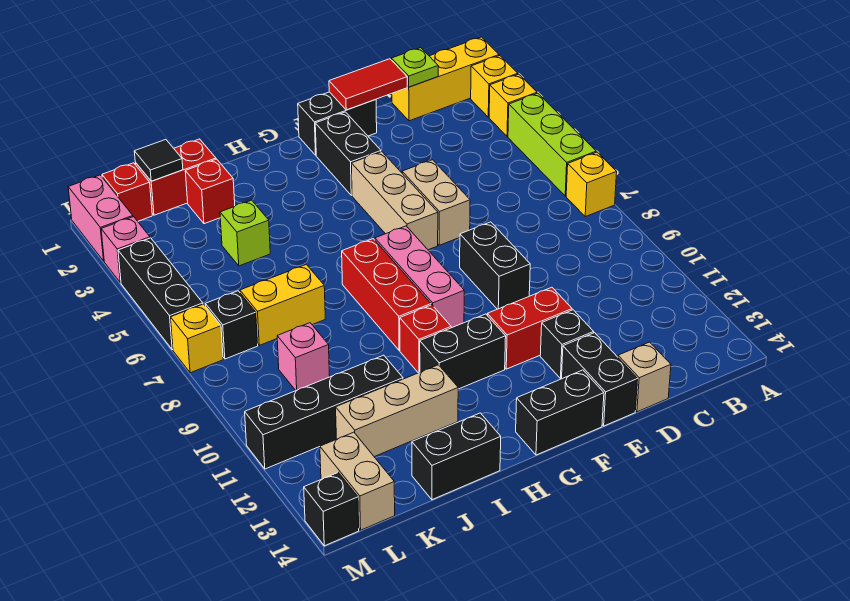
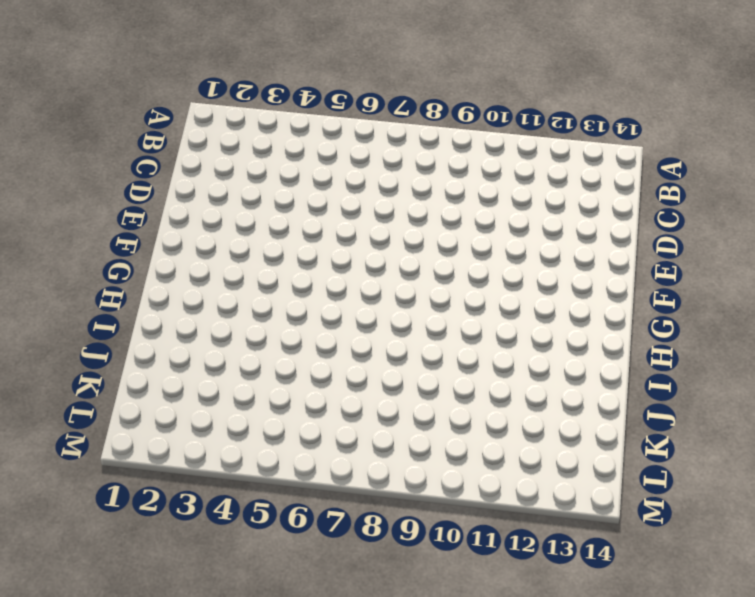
none -> yellow 1x3 brick [392,37,499,121]
none -> yellow 1x1 brick [471,56,518,117]
none -> yellow 1x1 brick [489,74,537,137]
none -> lime 1x3 brick [508,93,596,196]

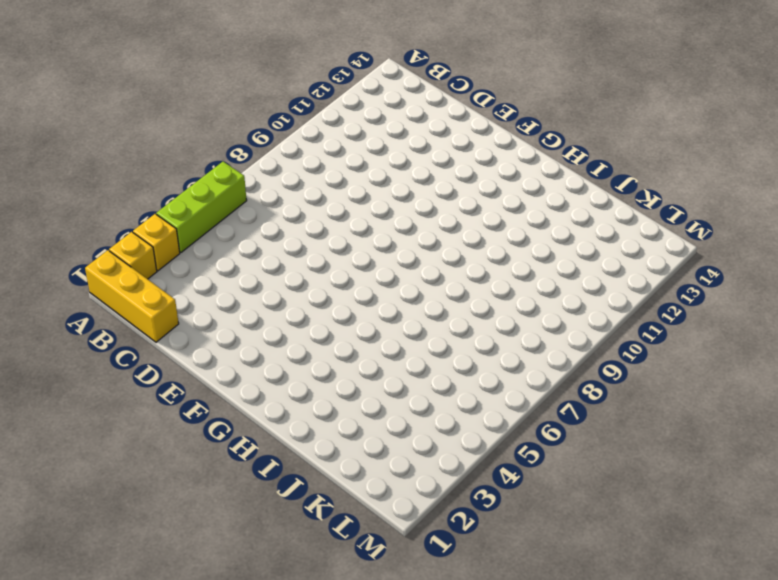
none -> yellow 1x1 brick [566,152,617,217]
none -> tan 1x1 brick [618,342,671,412]
none -> black 1x2 brick [298,92,377,155]
none -> tan 1x2 brick [402,160,470,245]

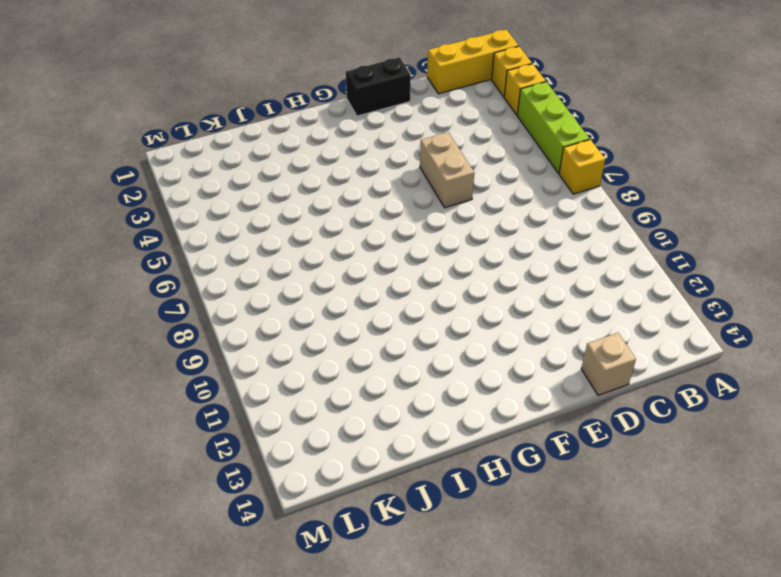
none -> black 1x2 brick [460,222,530,309]
none -> red 1x2 brick [487,287,572,369]
none -> black 1x1 brick [540,310,594,379]
none -> black 1x2 brick [562,333,638,426]

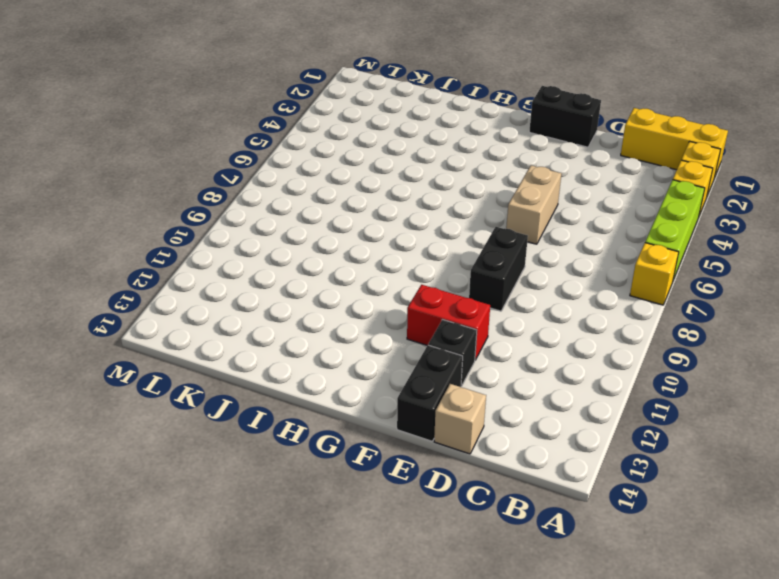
none -> black 1x2 brick [315,112,381,195]
none -> tan 1x3 brick [351,152,438,250]
none -> black 1x2 brick [516,370,604,455]
none -> pink 1x3 brick [375,226,464,328]

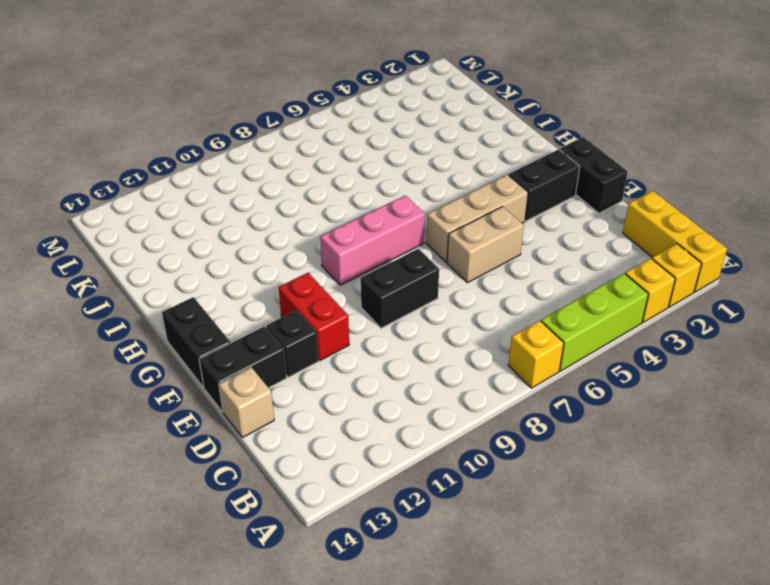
none -> black 1x2 brick [420,314,506,389]
none -> red 1x3 brick [342,239,431,350]
none -> red 1x1 brick [400,305,451,373]
none -> tan 1x3 brick [336,365,458,457]

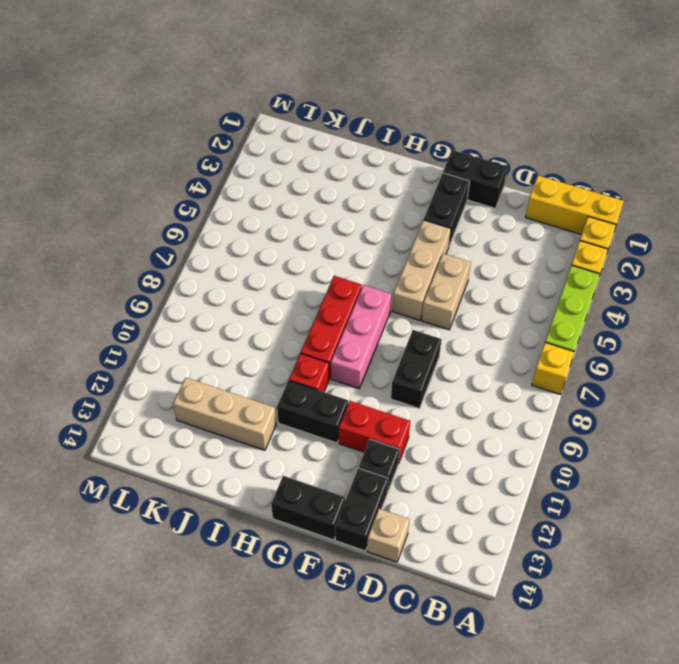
none -> black 1x2 brick [412,413,501,500]
none -> red 1x2 brick [135,139,216,215]
none -> red 1x1 brick [185,159,235,224]
none -> lime 1x1 brick [220,200,270,266]

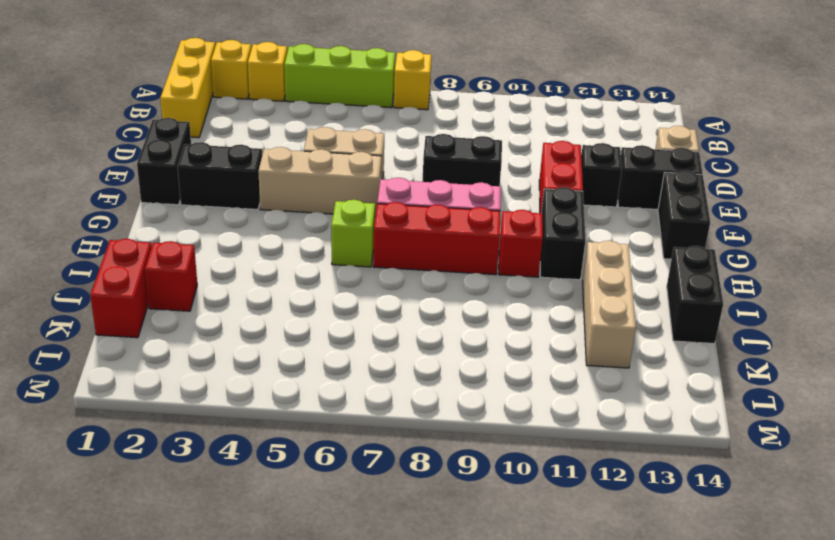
lime 1x1 brick [331,200,375,267] -> lime 1x1 brick moved to [220,200,270,266]
none -> yellow 1x2 brick [240,264,325,345]
none -> black 1x4 brick [245,355,403,469]
none -> pink 1x1 brick [277,323,330,390]
none -> red 1x1 brick [102,163,152,221]

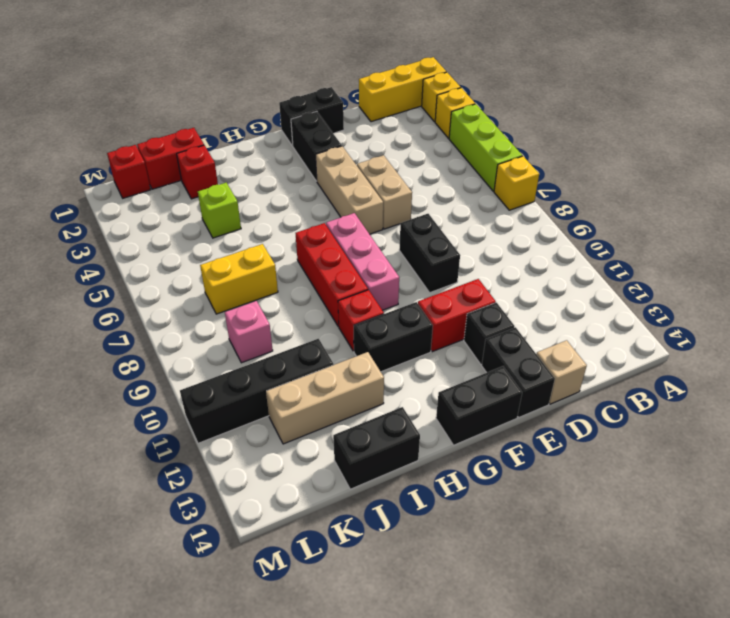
none -> black 1x1 brick [205,291,258,359]
none -> tan 1x2 brick [320,432,395,530]
none -> pink 1x2 brick [68,175,133,261]
none -> pink 1x1 brick [101,217,150,283]

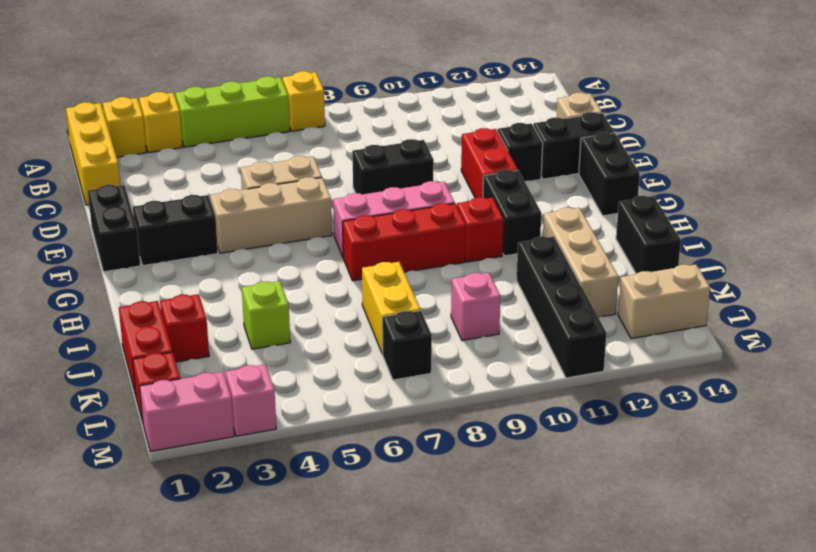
none -> black 1x3 brick [118,238,203,350]
none -> yellow 1x1 brick [170,304,223,373]
none -> black 1x1 brick [304,472,359,546]
none -> lime 1x1 plate [391,48,438,87]

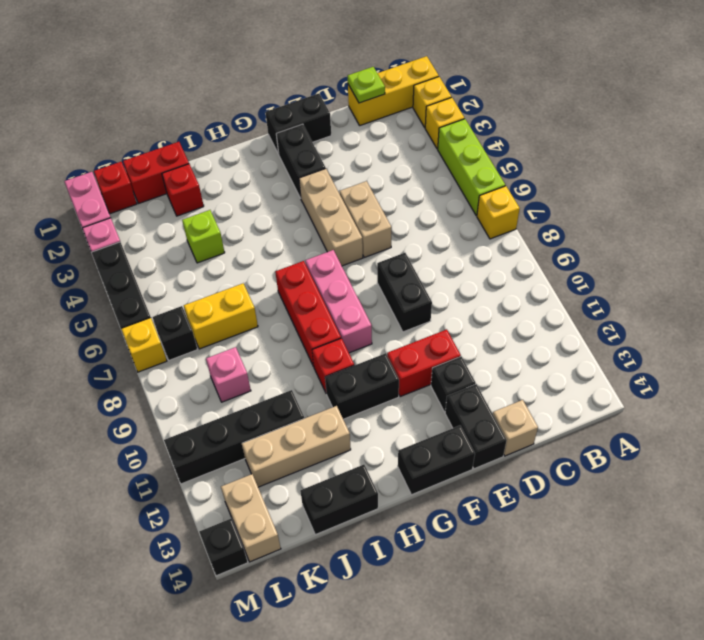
none -> red 1x2 tile [329,59,407,110]
none -> black 1x1 tile [134,140,183,181]

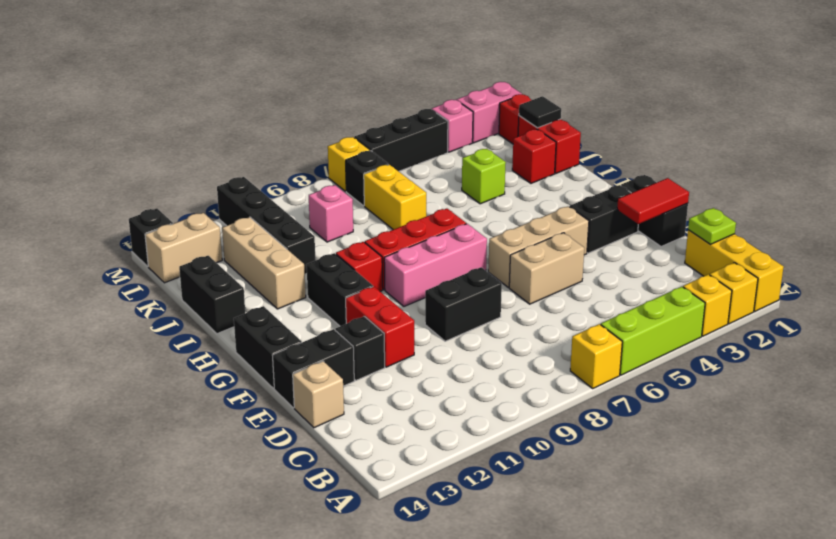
red 1x2 tile [617,178,689,224] -> red 1x2 tile turned to [329,59,407,110]

